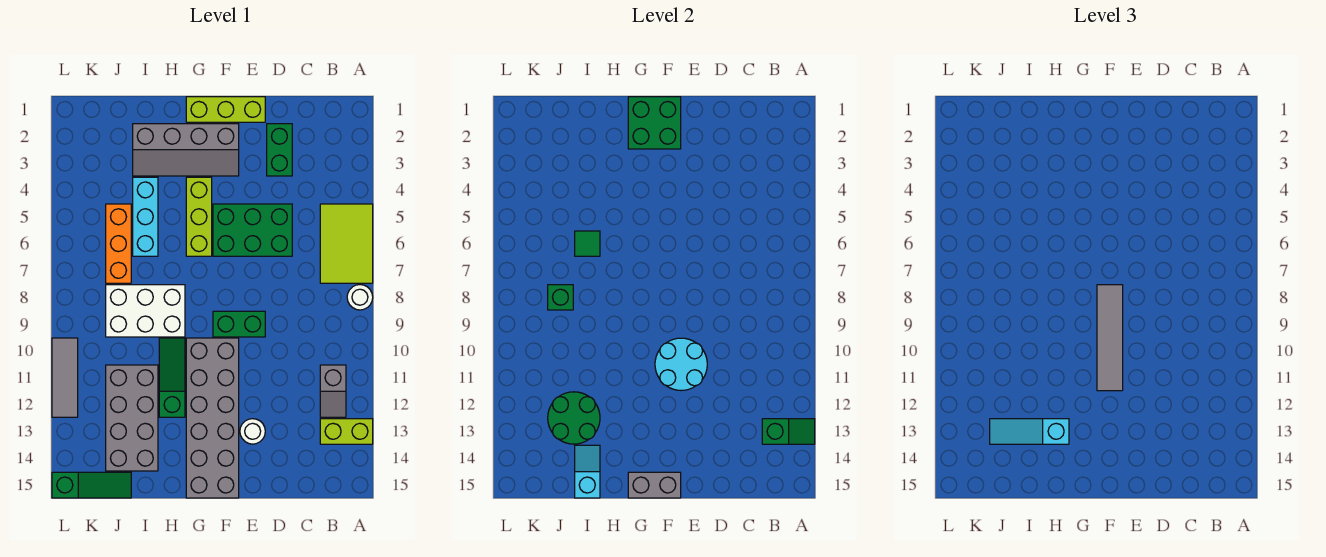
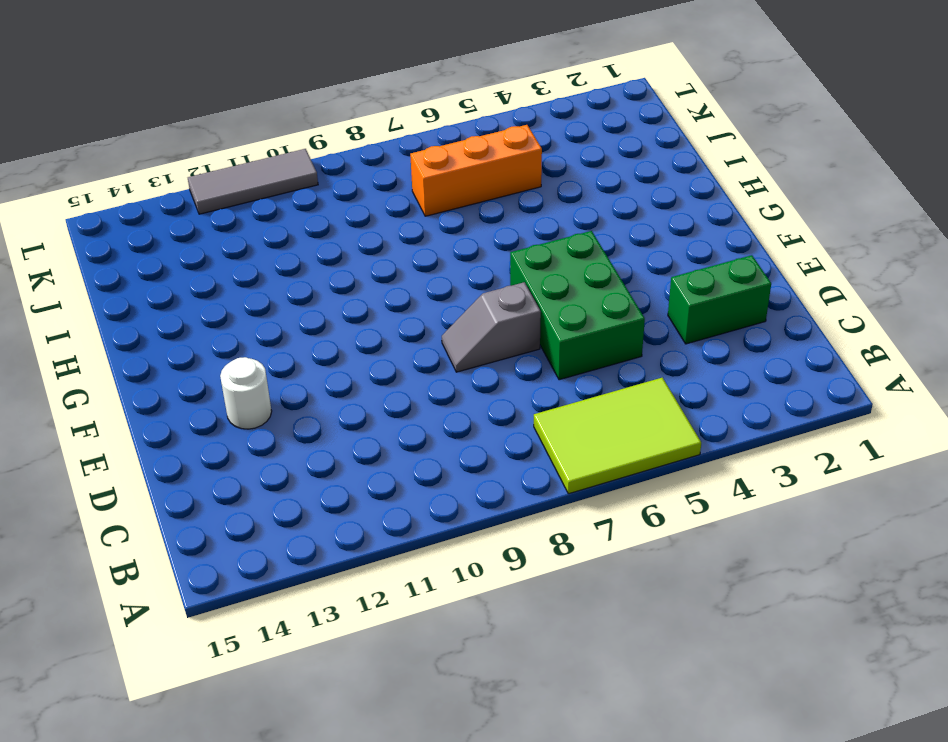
grey 1x2 slope [442,282,541,372] -> grey 1x2 slope moved to [320,365,346,417]
none -> white 1x1 round brick [347,285,373,310]
none -> lime 1x2 brick [320,419,373,444]
none -> lime 1x3 brick [186,97,265,122]

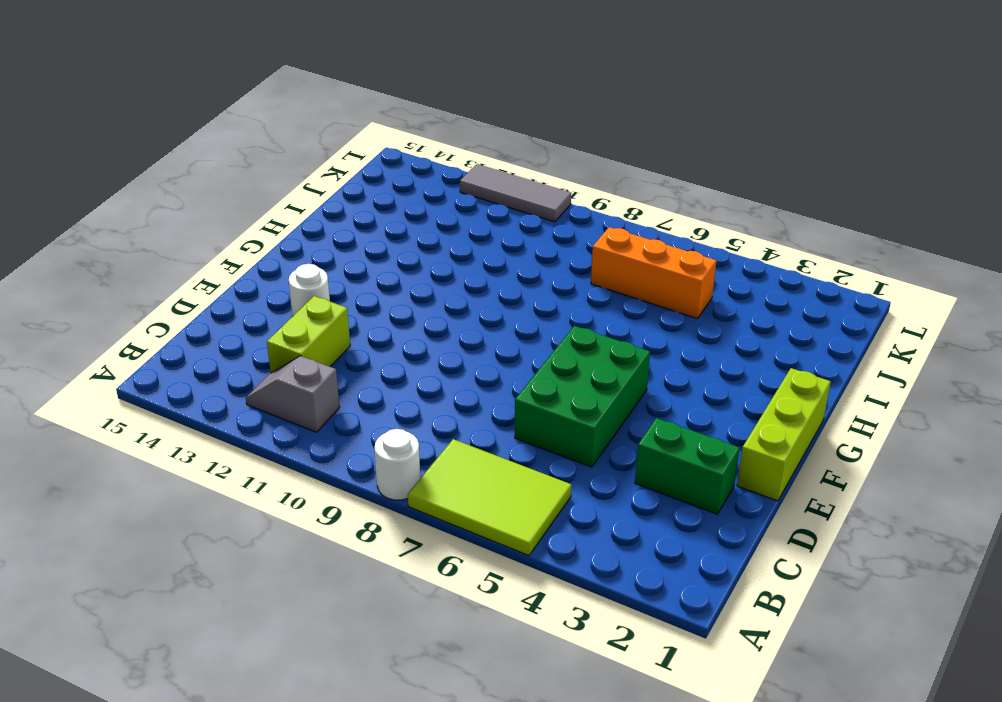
lime 1x2 brick [267,296,350,373] -> lime 1x2 brick moved to [320,419,373,444]
none -> green 1x2 brick [213,311,265,337]
none -> grey 2x4 slope [133,124,239,176]
none -> grey 2x6 brick [186,338,239,498]

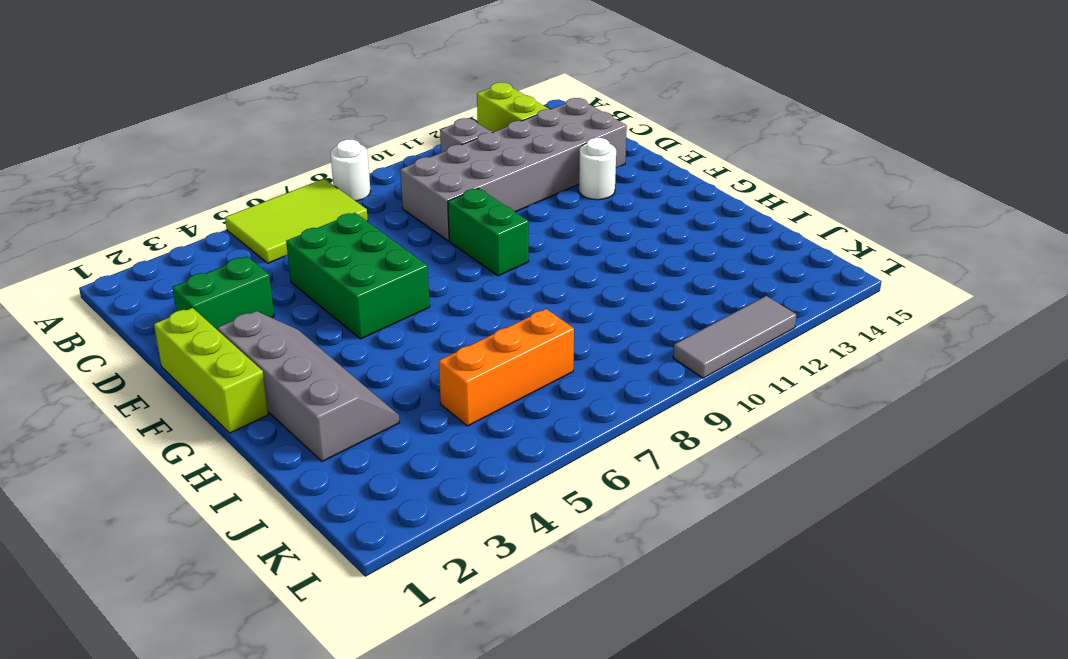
grey 2x6 brick [400,98,627,241] -> grey 2x6 brick moved to [186,338,239,498]
none -> lime 1x3 brick [186,177,212,256]
none -> white 2x3 brick [106,285,185,337]
none -> green 1x3 slope [159,338,185,417]

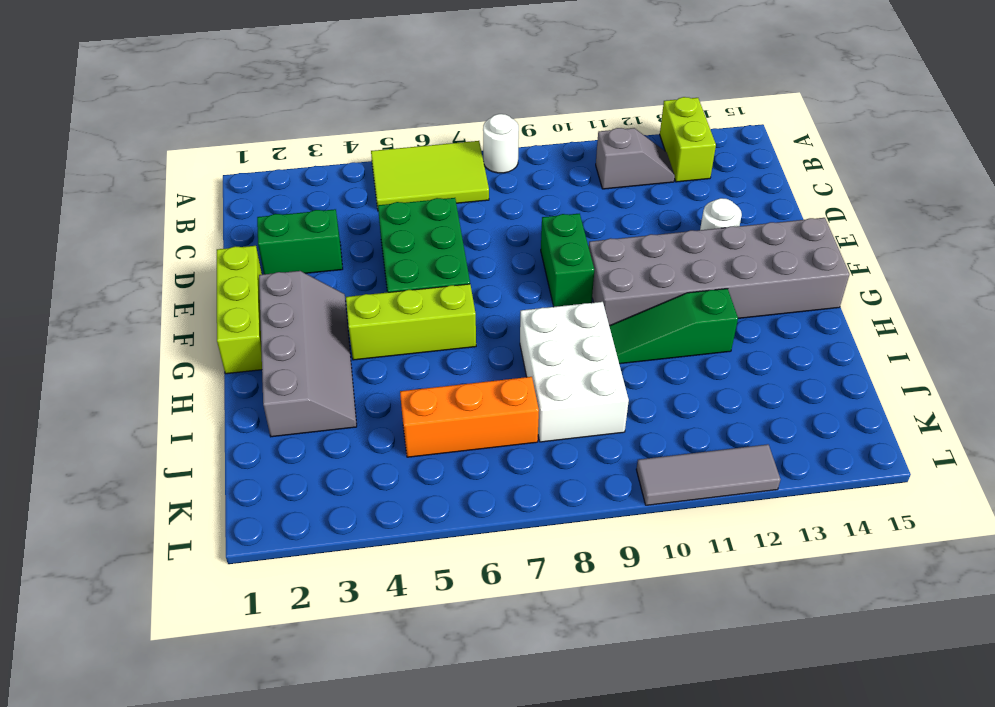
none -> cyan 1x3 brick [133,177,158,256]
none -> grey 2x4 brick [106,365,158,471]
none -> green 1x3 slope [52,472,131,498]

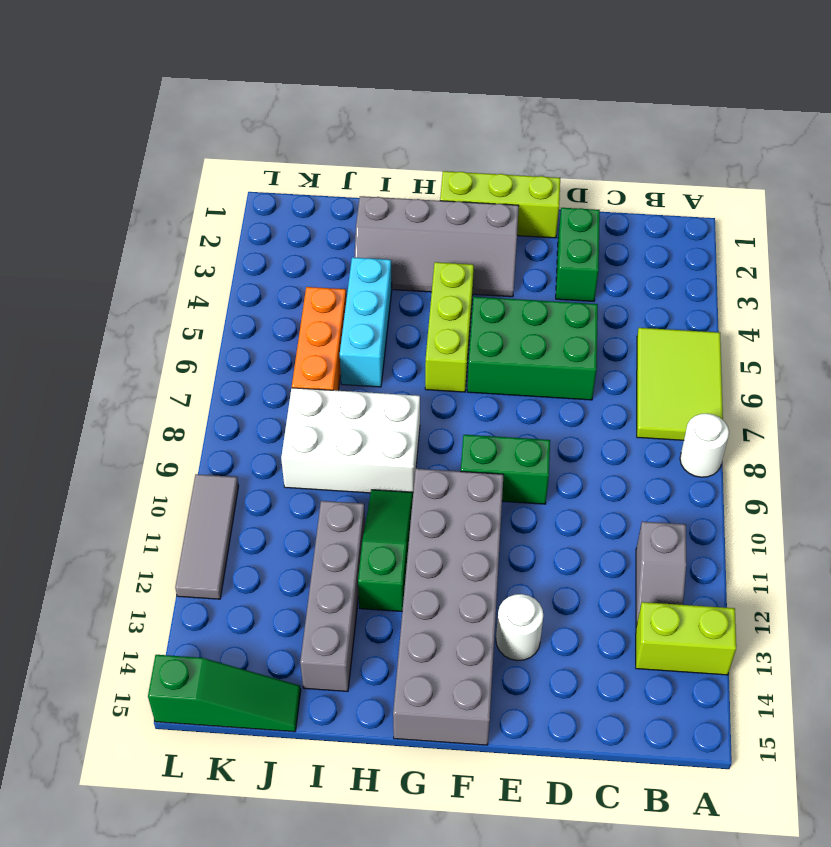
grey 1x4 brick [300,501,365,691] -> grey 2x4 brick [106,365,158,471]
none -> green 1x2 slope [762,419,815,444]
none -> cyan 2x2 round brick [655,338,707,391]
none -> green 2x2 brick [628,97,681,149]

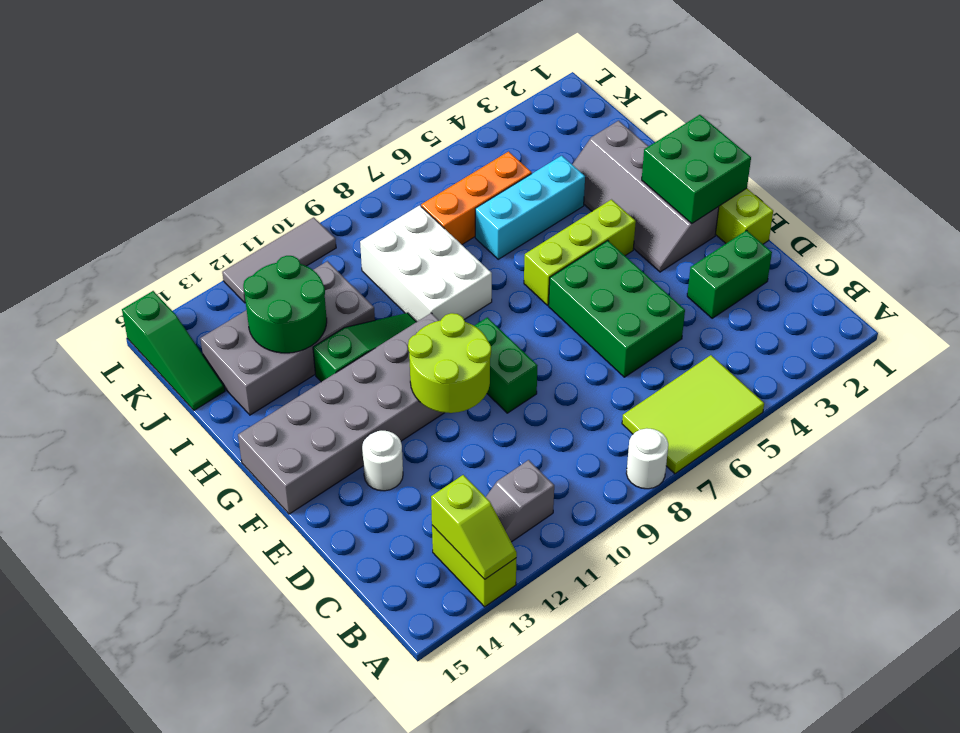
lime 1x2 slope [431,475,517,579] -> green 1x2 slope [762,419,815,444]
lime 2x2 round brick [408,313,491,413] -> cyan 2x2 round brick [655,338,707,391]
none -> grey 1x2 brick [628,472,681,498]
none -> green 1x1 tile [575,231,600,256]
none -> cyan 1x2 slope [575,445,600,498]

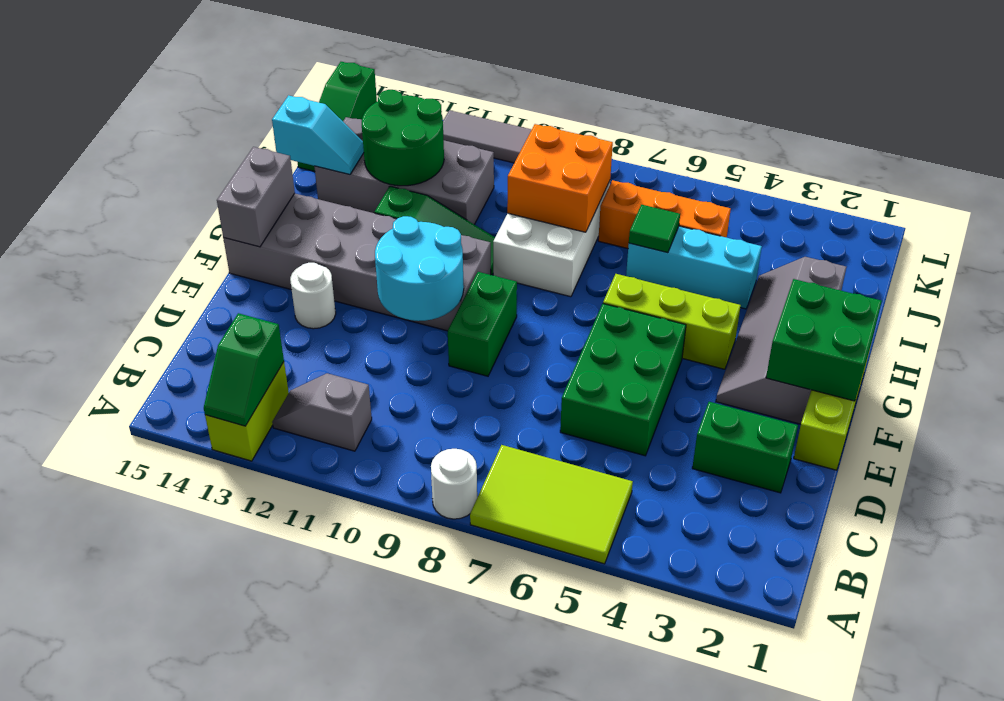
orange 2x2 brick [507,124,613,232] -> green 1x1 brick [548,285,573,310]
none -> grey 1x4 tile [1097,285,1123,391]
none -> cyan 1x3 slope [990,419,1069,444]

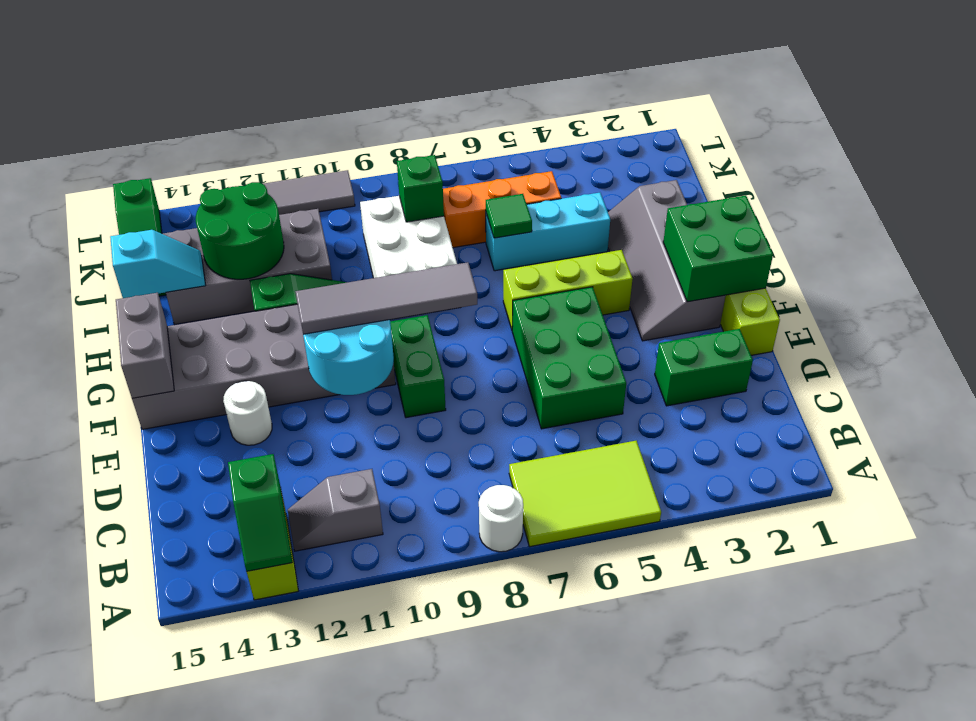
none -> cyan 1x3 slope [990,419,1069,444]

